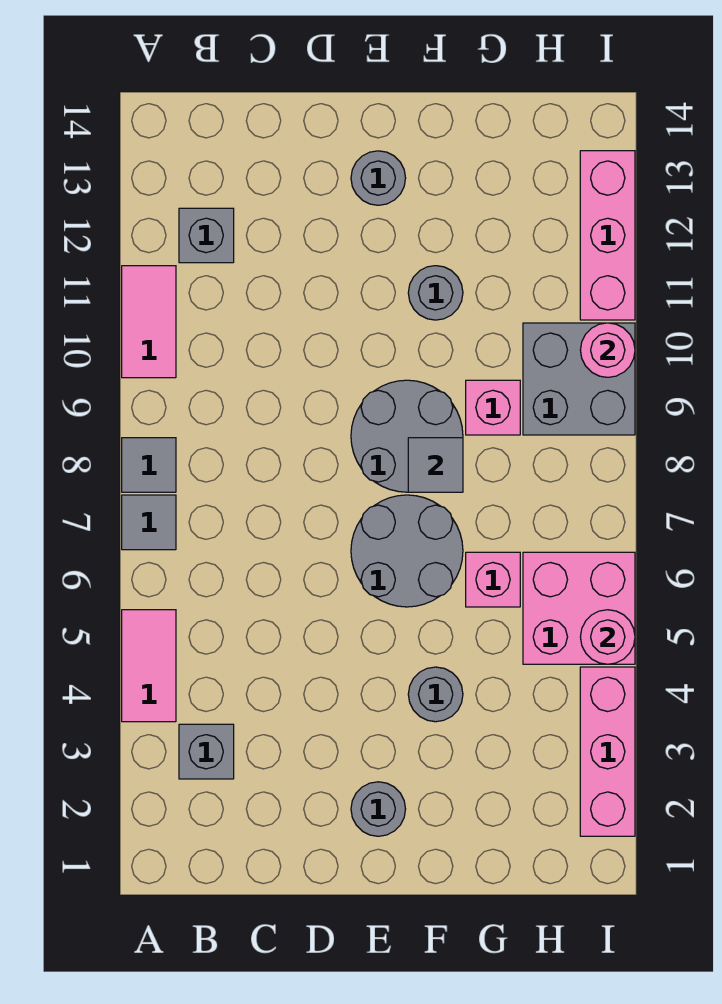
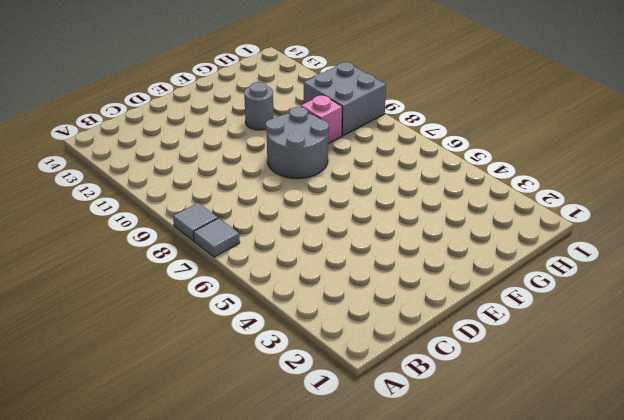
none -> pink 1x2 tile [122,610,176,722]
none -> pink 1x2 tile [122,266,176,378]
none -> grey 1x1 brick [179,724,234,779]

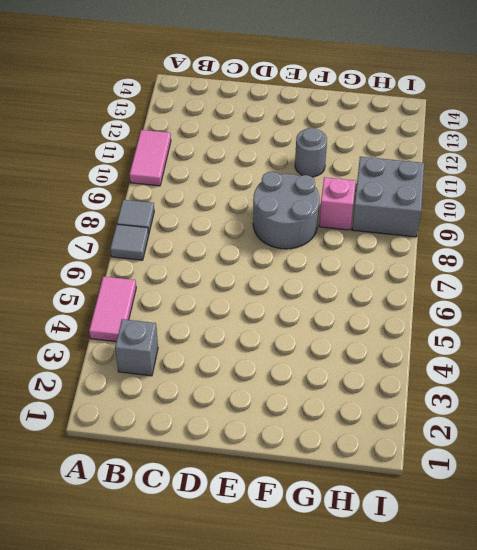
none -> grey 1x1 brick [179,208,234,263]
none -> grey 1x1 round brick [351,782,406,836]
none -> grey 2x2 round brick [351,495,463,607]

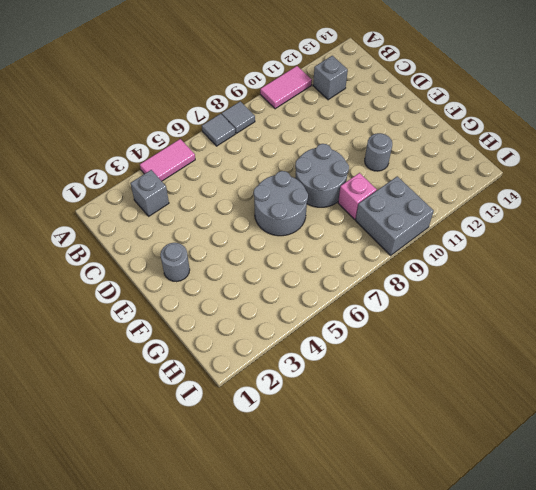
none -> grey 1x1 round brick [351,151,406,205]
none -> grey 1x1 round brick [408,667,463,722]
none -> pink 1x1 brick [466,552,520,607]

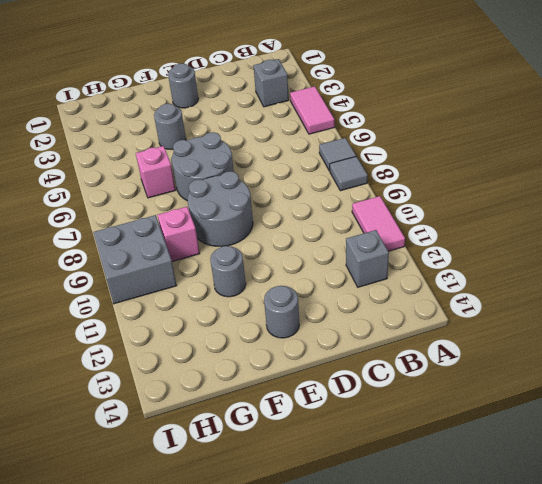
none -> pink 2x2 brick [523,552,635,664]
none -> pink 1x3 brick [580,667,635,836]
none -> pink 1x3 brick [580,151,635,320]

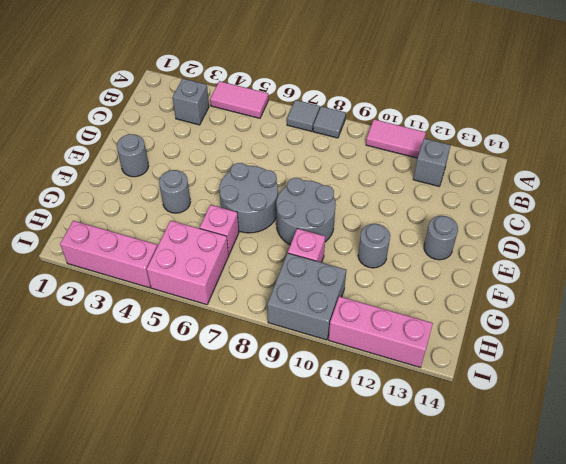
none -> grey 1x1 tile [408,438,463,492]
none -> pink 1x1 round brick [581,610,635,664]
none -> pink 1x1 round brick [580,323,635,377]

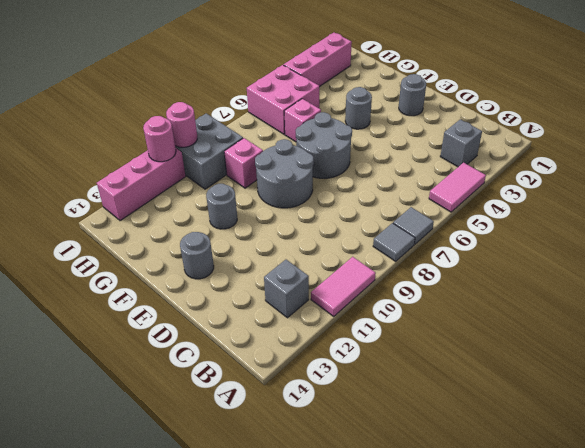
pink 1x1 round brick [143,116,176,162] -> pink 1x1 round brick moved to [581,610,635,664]
none -> grey 1x1 tile [408,438,463,492]

